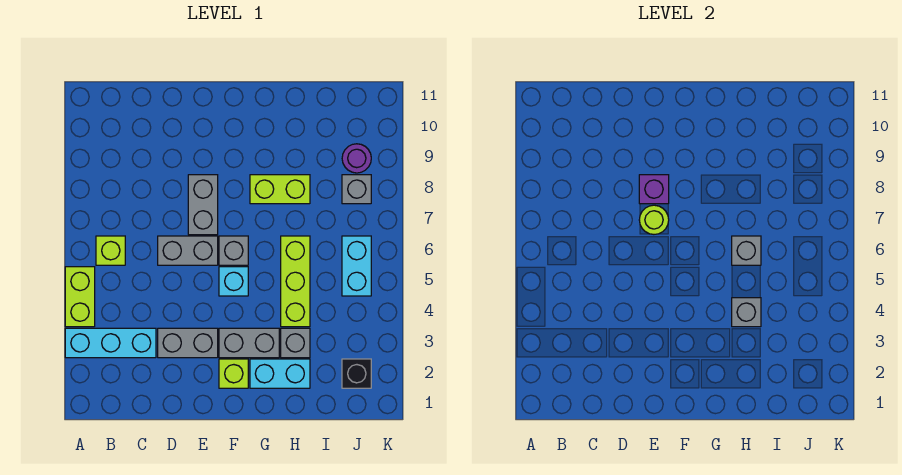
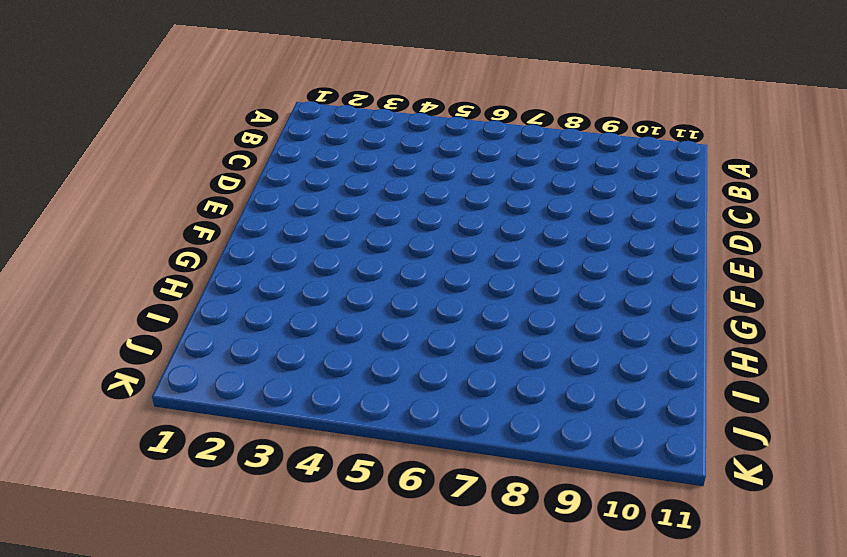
none -> cyan 1x3 brick [65,328,156,358]
none -> lime 1x2 brick [65,267,95,327]
none -> lime 1x1 brick [96,236,125,265]

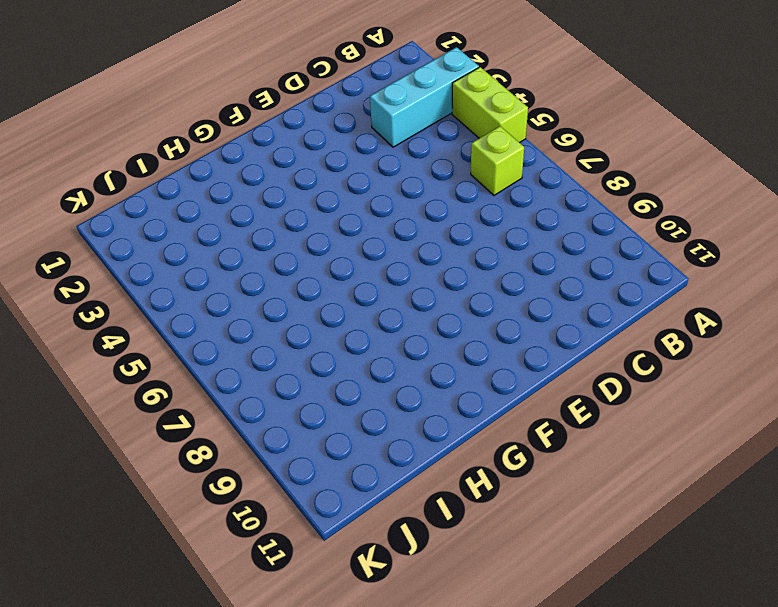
none -> grey 1x2 brick [158,328,218,358]
none -> grey 1x2 brick [158,236,218,265]
none -> grey 1x2 brick [188,175,218,235]

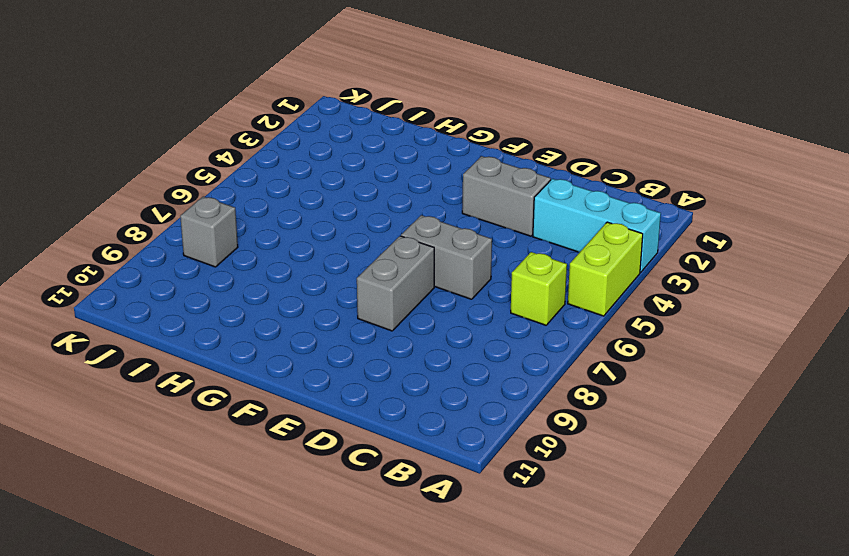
none -> lime 1x1 brick [219,359,248,388]
none -> grey 1x2 brick [219,328,279,358]
none -> cyan 1x1 brick [219,267,248,296]

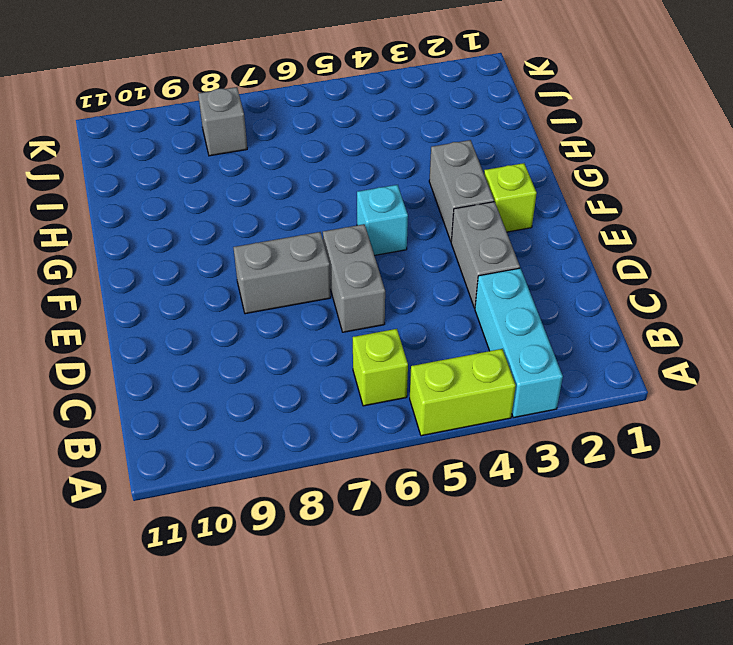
none -> grey 1x1 brick [219,236,248,265]
none -> cyan 1x2 brick [250,359,310,388]
none -> lime 1x2 brick [250,175,310,204]

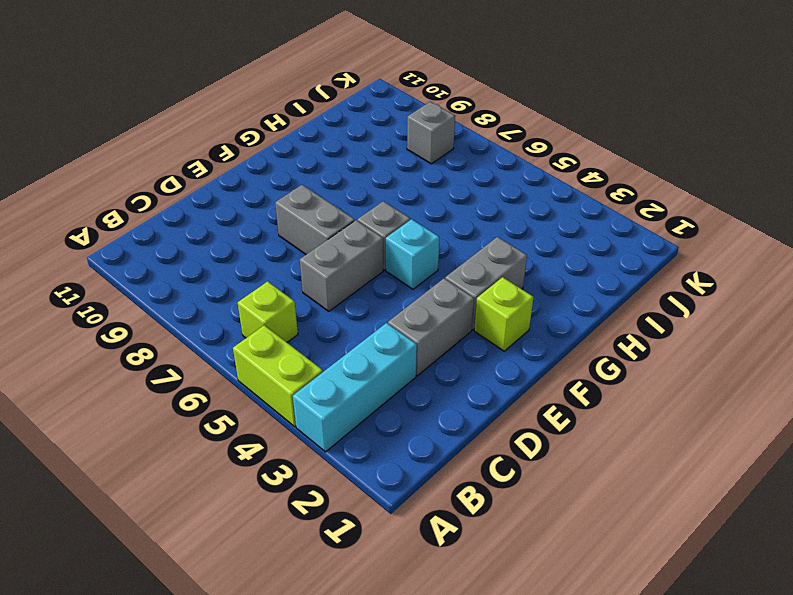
none -> cyan 1x2 brick [250,359,310,388]
none -> lime 1x2 brick [250,175,310,204]
none -> grey 1x1 brick [281,328,310,358]

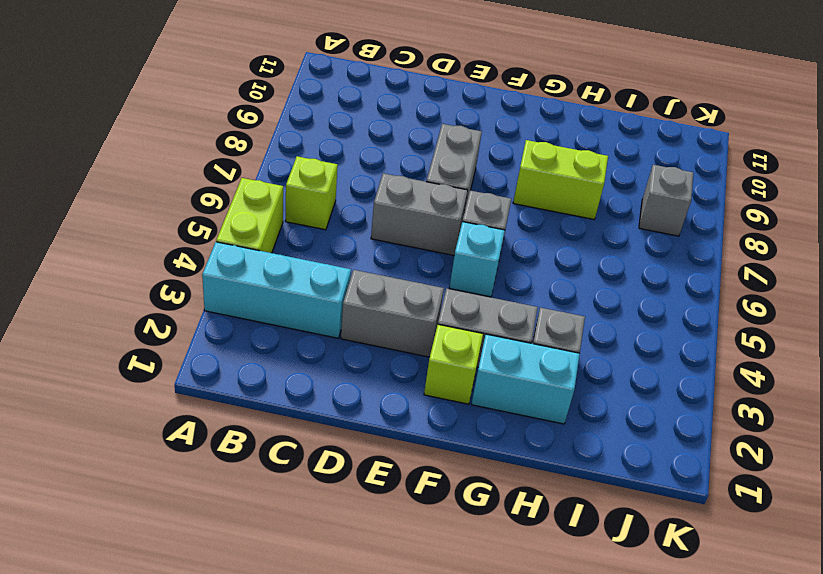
none -> lime 1x3 brick [281,236,310,327]
none -> black 1x1 brick [342,359,371,388]
none -> cyan 1x2 brick [342,236,371,296]

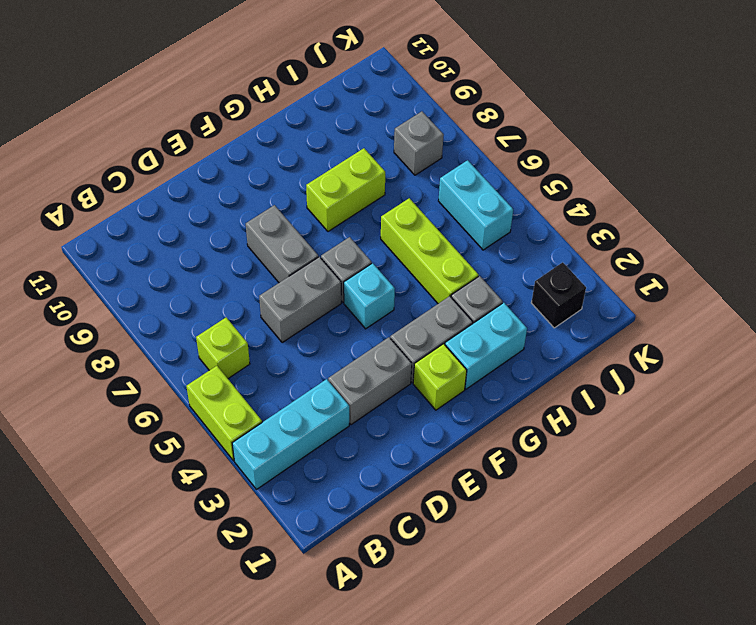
none -> purple 1x1 round brick [342,144,371,173]
none -> lime 1x1 round brick [639,205,669,234]
none -> purple 1x1 brick [639,175,669,204]

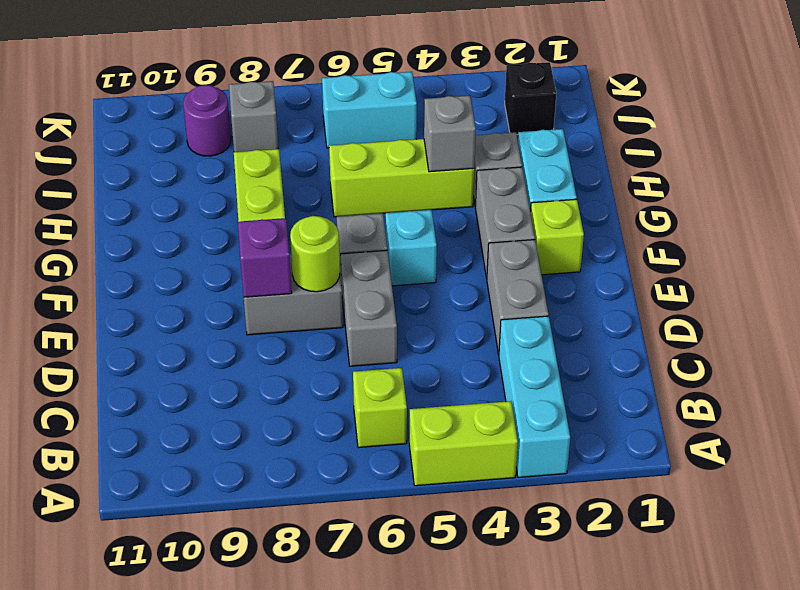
none -> grey 1x1 brick [732,236,761,265]

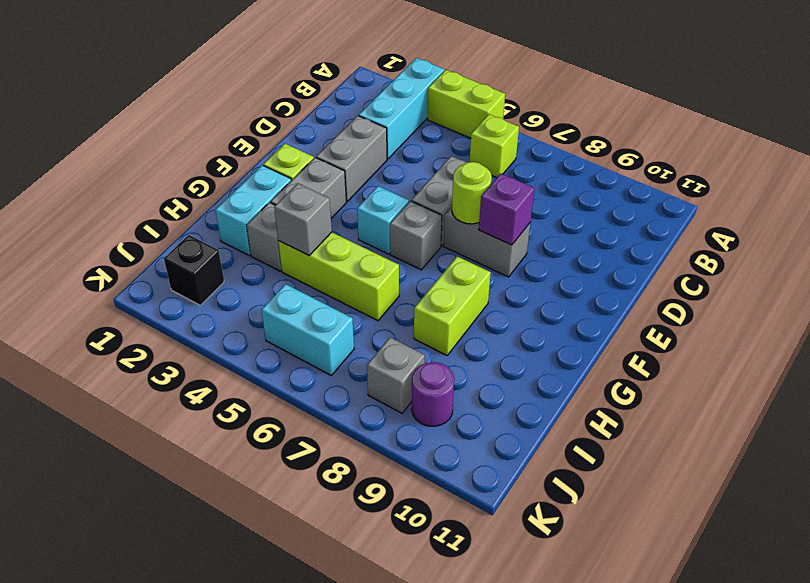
none -> grey 1x1 brick [732,236,761,265]

